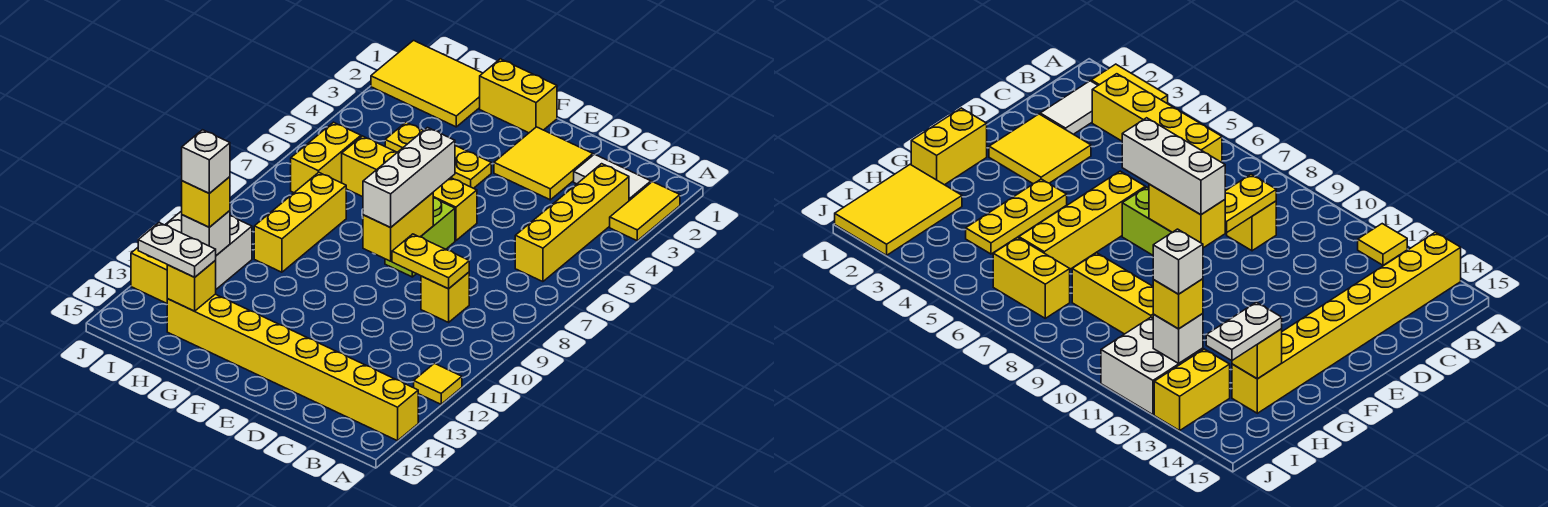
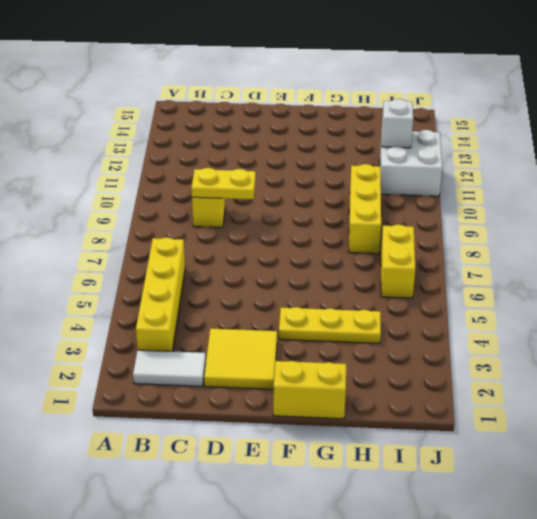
none -> yellow 1x2 tile [610,182,680,241]
none -> yellow 1x1 tile [414,363,462,404]
none -> yellow 1x8 brick [167,294,418,441]

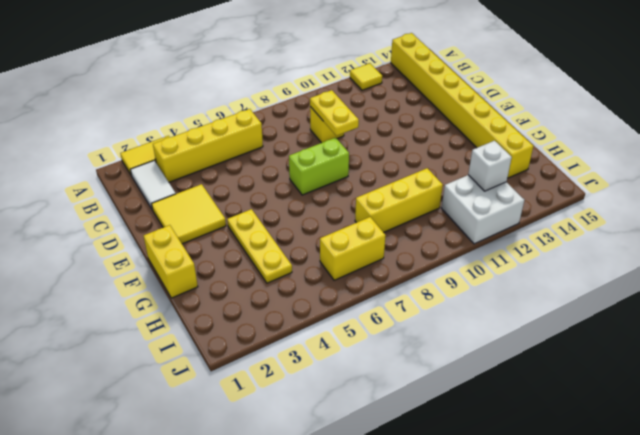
none -> yellow 1x4 brick [342,136,477,241]
none -> yellow 2x3 tile [371,41,483,127]
none -> yellow 1x2 brick [131,248,167,303]

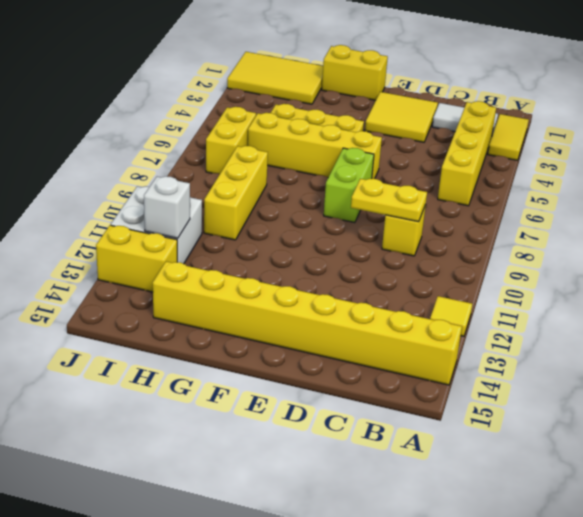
none -> yellow 1x2 brick [363,193,433,261]
none -> yellow 1x1 brick [167,261,216,311]
none -> white 1x3 brick [363,128,455,227]

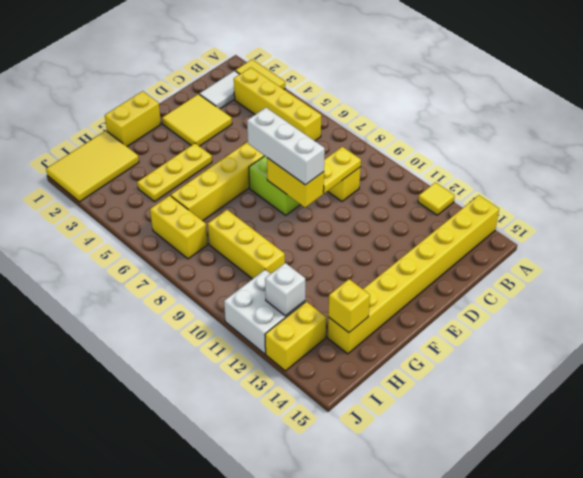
none -> white 1x2 plate [138,223,216,277]
none -> yellow 1x1 brick [182,177,230,227]
none -> white 1x1 brick [182,130,230,193]

